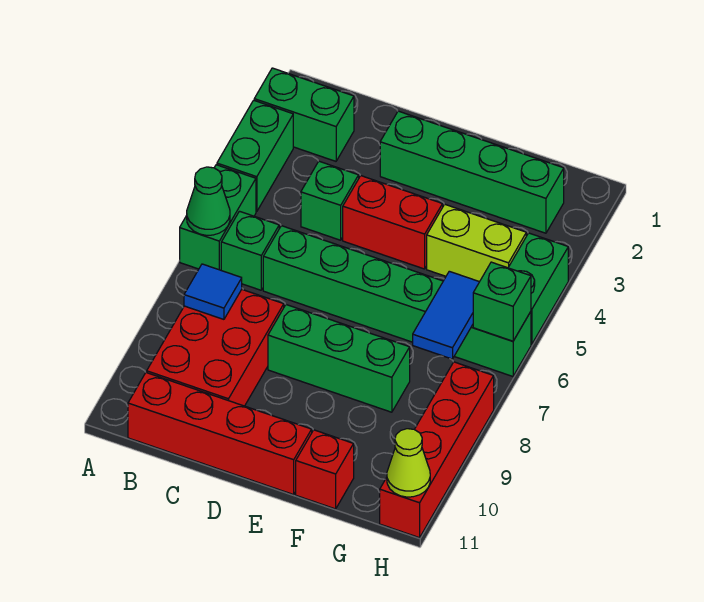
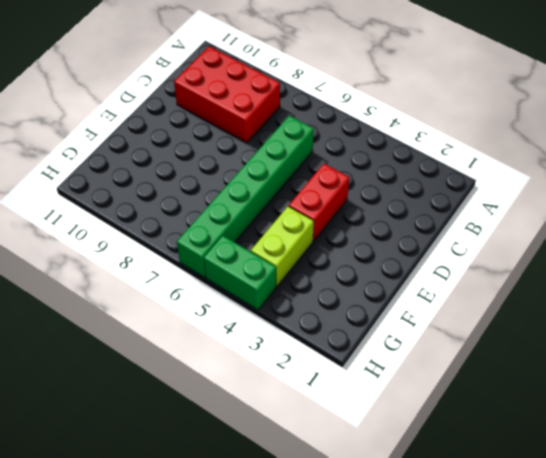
none -> green 1x2 brick [254,68,354,161]
none -> green 1x2 brick [217,100,293,212]
none -> green 1x2 brick [180,165,256,270]

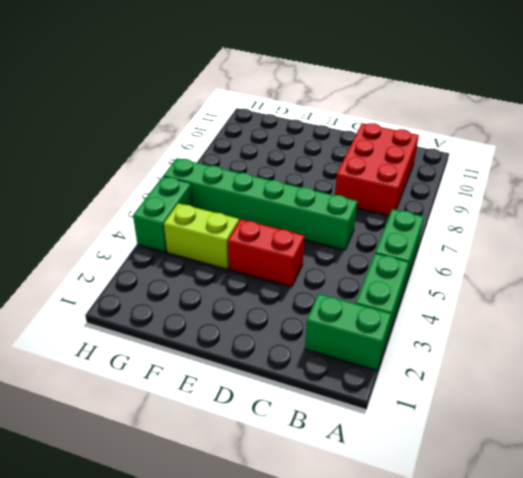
none -> green 1x1 brick [221,211,279,290]
none -> red 1x4 brick [128,372,312,495]
none -> green 1x1 brick [301,161,359,240]

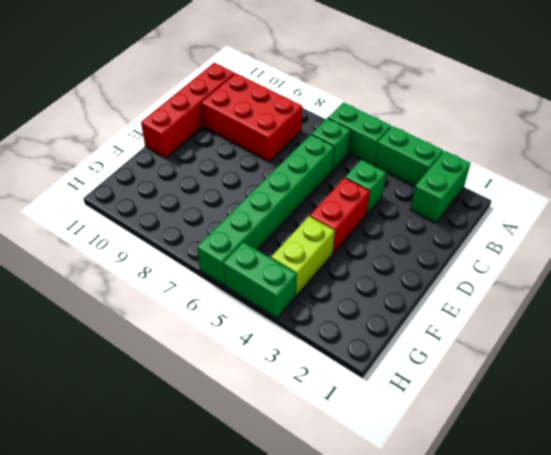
none -> green 1x4 brick [380,111,564,233]
none -> green 1x3 brick [268,305,410,412]
none -> red 1x1 brick [296,430,354,509]

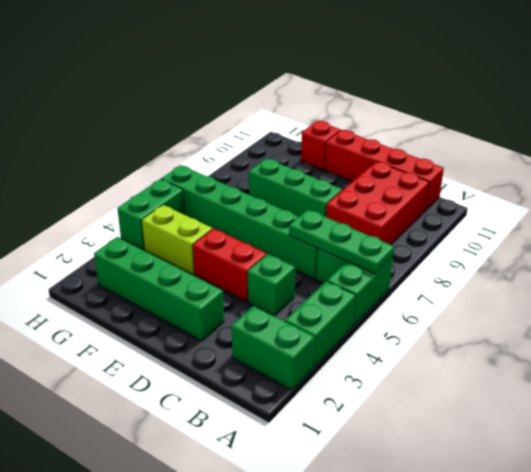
green 1x3 plate [289,210,394,274] -> green 1x1 cone [187,167,230,235]
none -> red 1x4 brick [380,362,494,538]
none -> blue 1x1 tile [184,264,242,319]
none -> blue 1x2 tile [413,271,479,359]

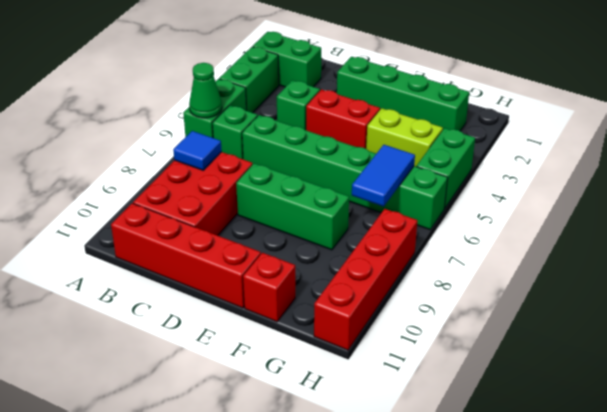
none -> green 1x1 brick [473,262,531,341]
none -> lime 1x1 cone [387,429,430,497]

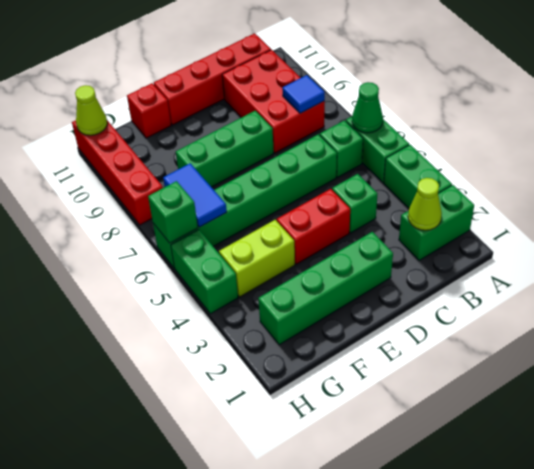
lime 1x1 cone [408,178,442,230] -> none

